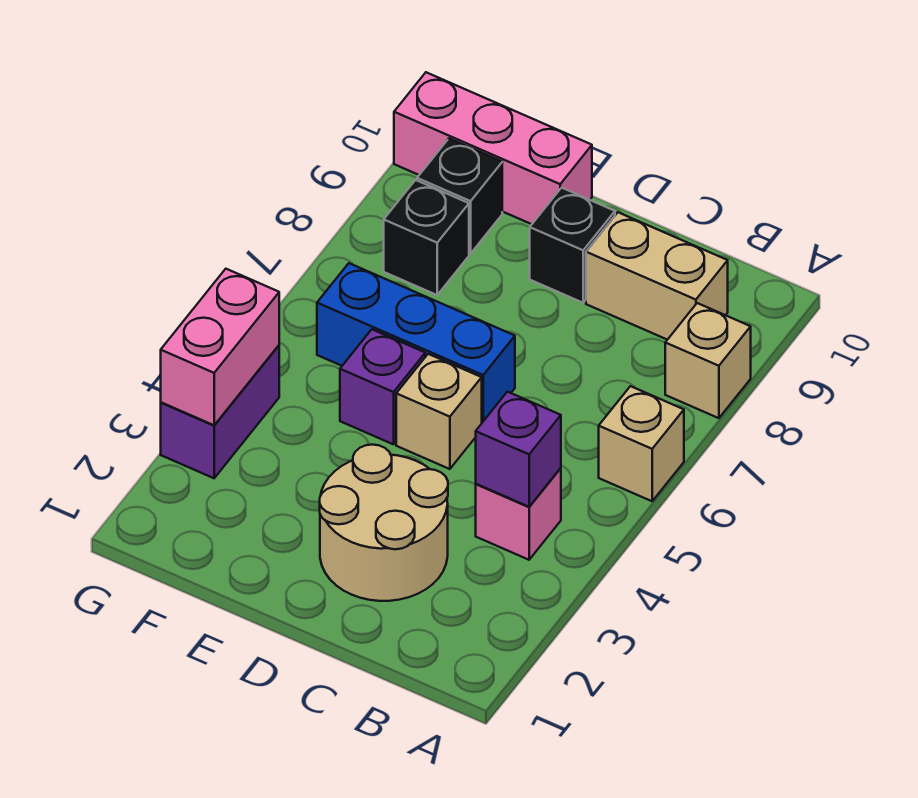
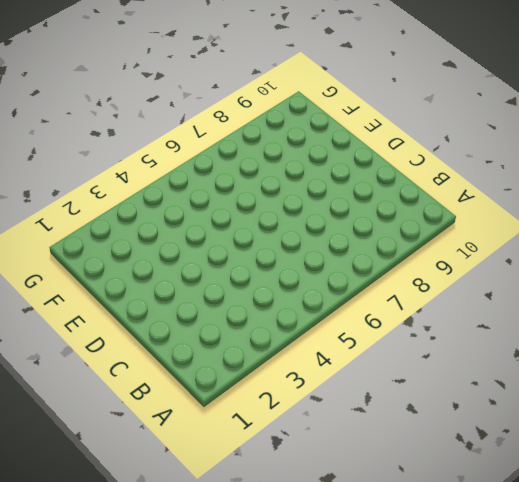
none -> tan 1x1 brick [599,386,684,501]
none -> tan 1x1 brick [665,303,751,418]
none -> pink 1x1 brick [476,468,561,560]

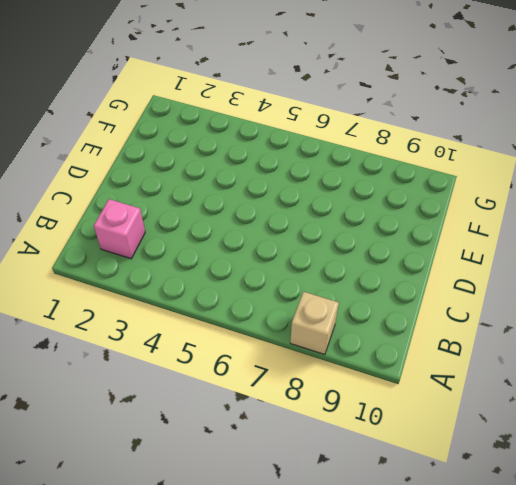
pink 1x1 brick [94,199,145,259] -> pink 1x1 brick moved to [476,468,561,560]
none -> tan 1x1 brick [599,386,684,501]
none -> tan 1x2 brick [586,212,728,340]
none -> tan 2x2 round brick [320,445,448,601]

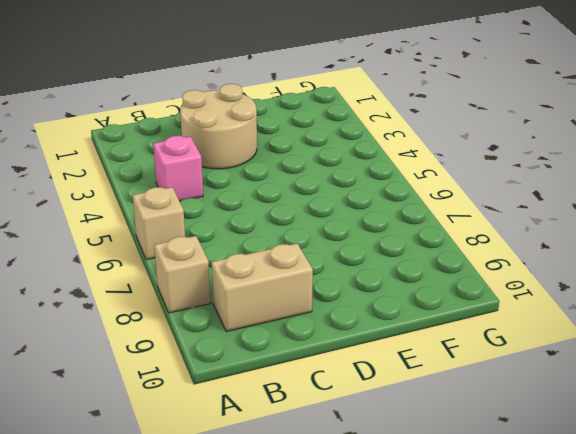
none -> tan 1x1 brick [396,354,482,469]
none -> blue 1x3 brick [317,263,515,423]
none -> black 1x1 brick [530,188,615,303]

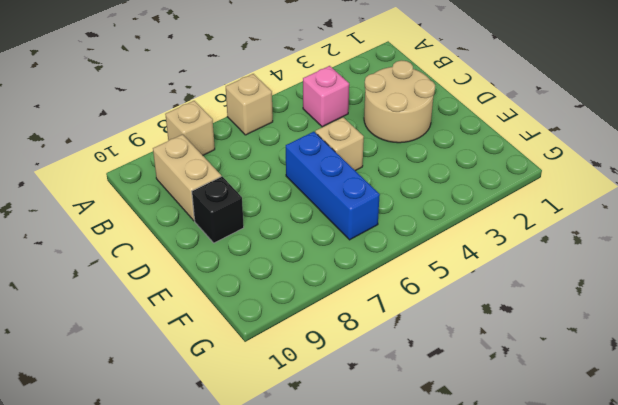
none -> purple 1x1 brick [340,330,425,444]
none -> pink 1x3 brick [394,72,592,224]
none -> black 1x1 brick [384,180,469,295]

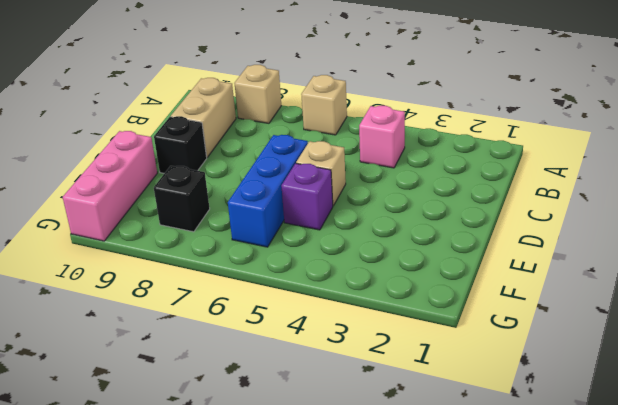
none -> tan 2x2 round brick [320,445,448,601]
none -> black 1x1 brick [417,139,502,254]
none -> purple 1x2 brick [161,345,279,478]

